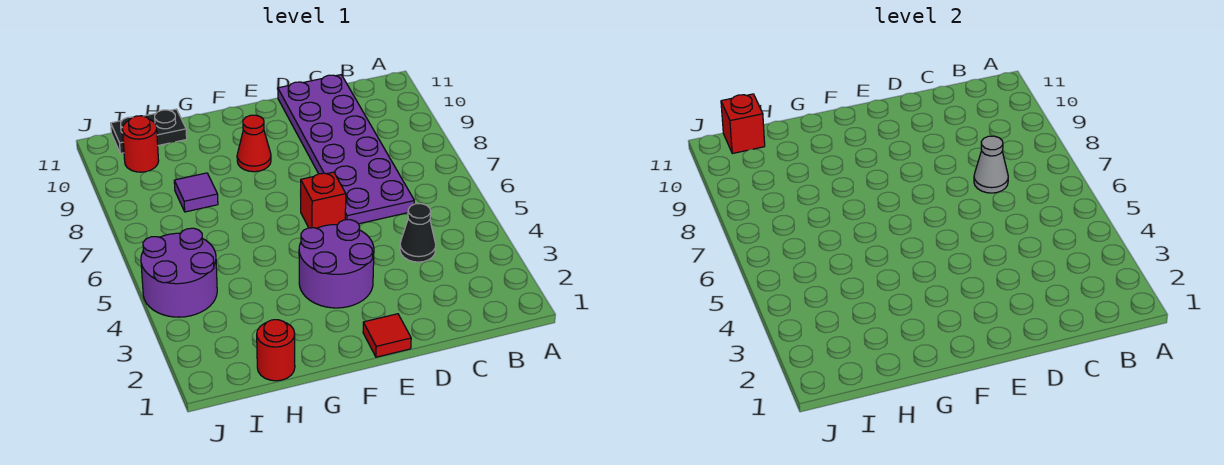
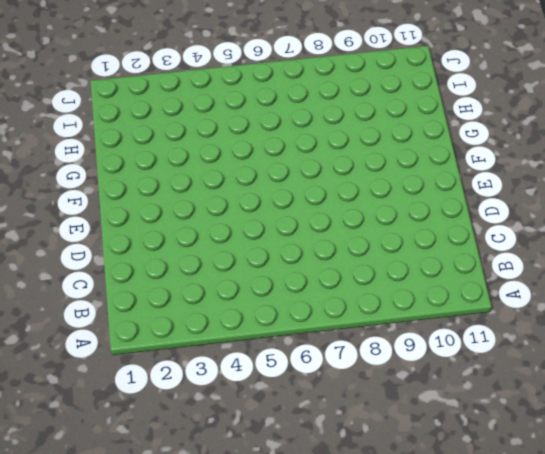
none -> black 1x1 cone [400,204,436,262]
none -> purple 2x6 plate [278,75,414,224]
none -> red 1x1 tile [363,314,411,357]

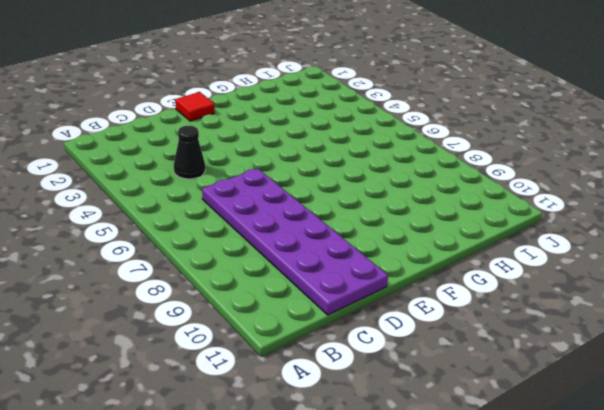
none -> purple 2x2 round brick [299,220,374,308]
none -> red 1x1 brick [301,172,346,228]
none -> red 1x1 cone [237,115,271,172]

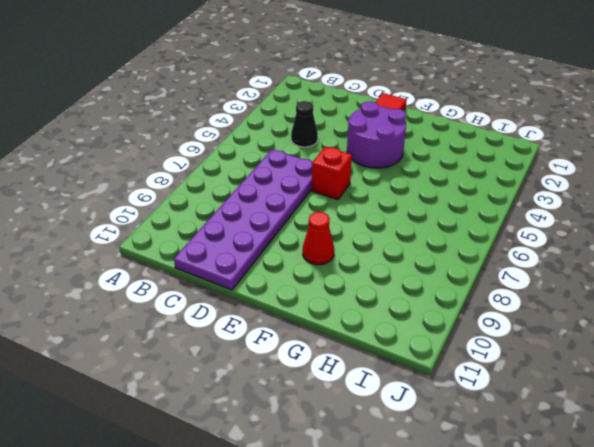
none -> red 1x1 round brick [257,320,295,381]
none -> purple 1x1 tile [174,173,218,212]
none -> black 1x2 plate [111,109,187,154]

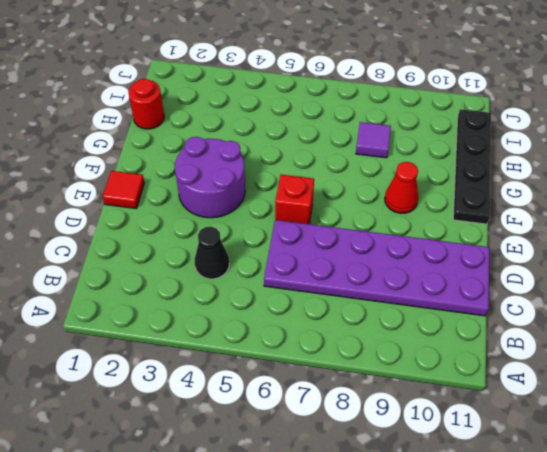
black 1x4 plate [453,109,491,224] -> black 1x2 plate [111,109,187,154]
none -> purple 2x2 round brick [141,228,217,317]
none -> red 1x1 round brick [122,116,159,172]
none -> grey 1x1 cone [974,136,1008,193]

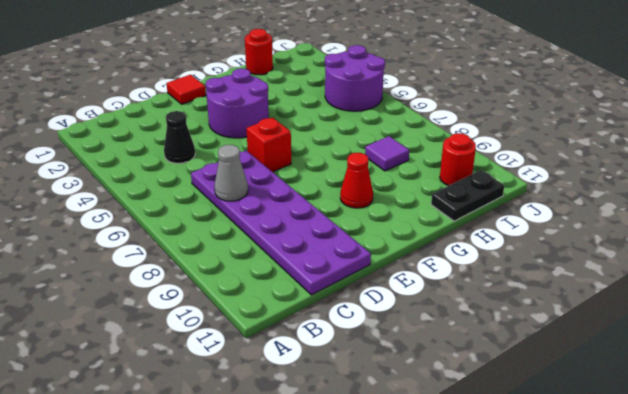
none -> red 1x1 brick [721,94,765,154]

